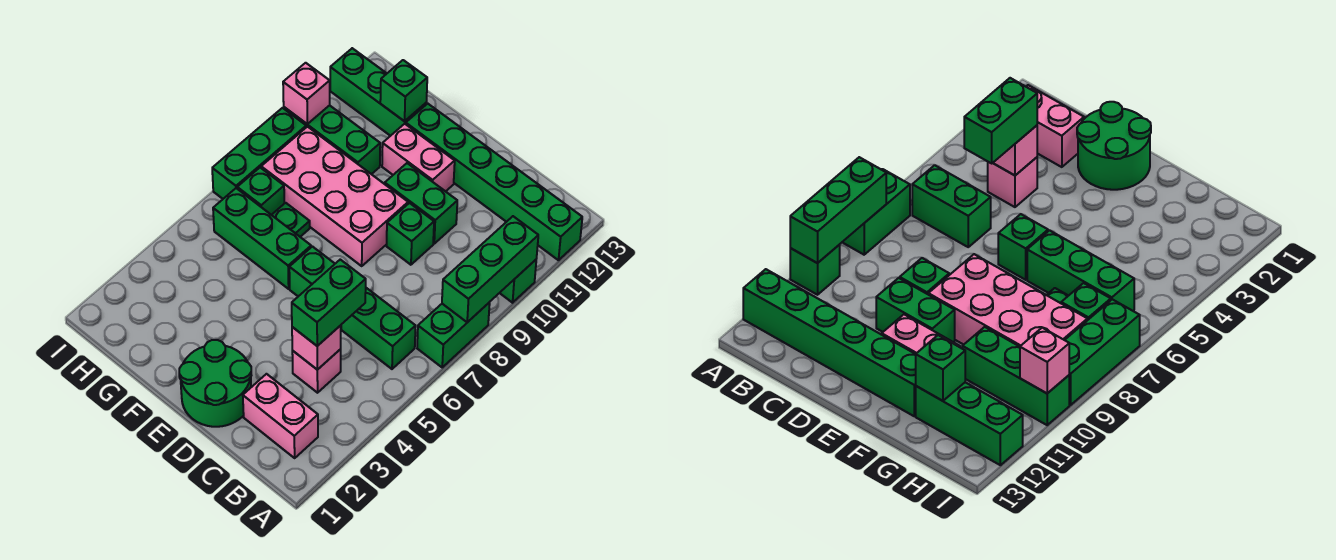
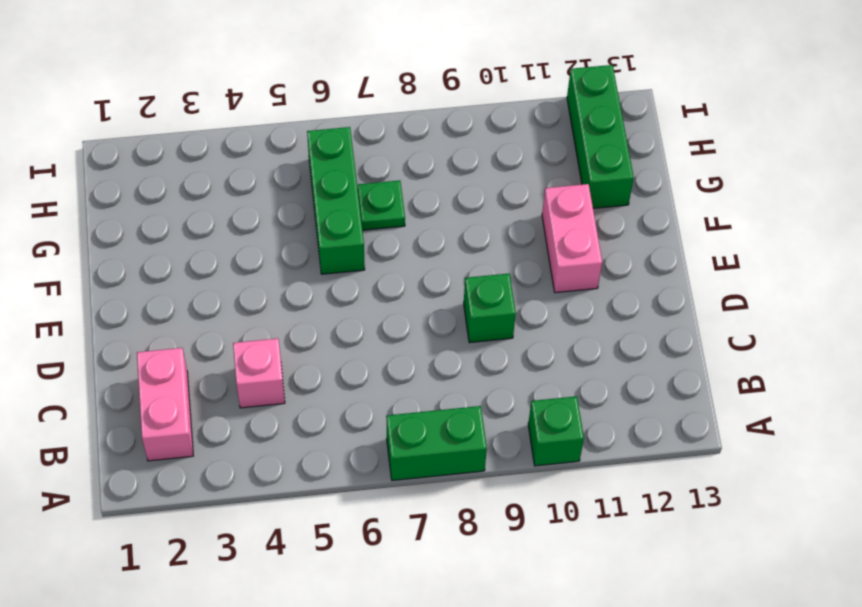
none -> green 1x6 brick [406,104,582,260]
none -> green 1x2 brick [341,288,416,369]
none -> green 2x2 round brick [179,340,251,427]

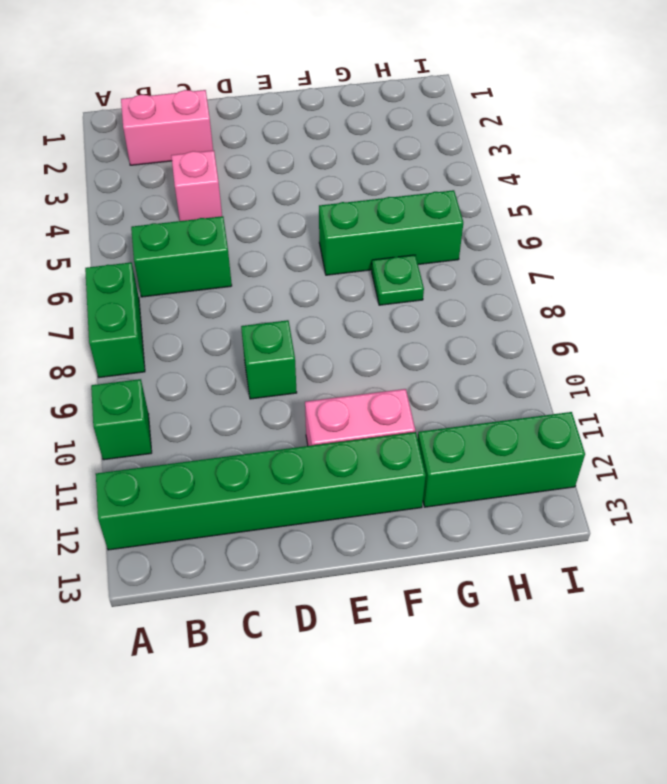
none -> green 2x2 round brick [179,340,251,427]
none -> green 1x2 brick [385,163,457,244]
none -> green 1x1 brick [289,247,335,296]

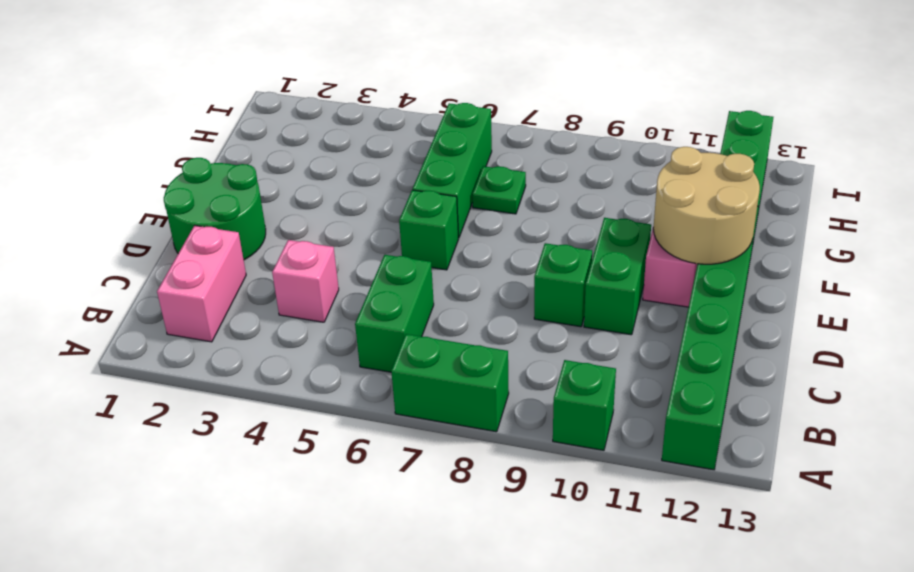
tan 2x2 round brick [653,147,760,264] -> none
none -> pink 2x4 brick [261,127,408,266]
none -> green 1x3 brick [284,105,380,174]
none -> green 1x1 brick [237,168,284,215]

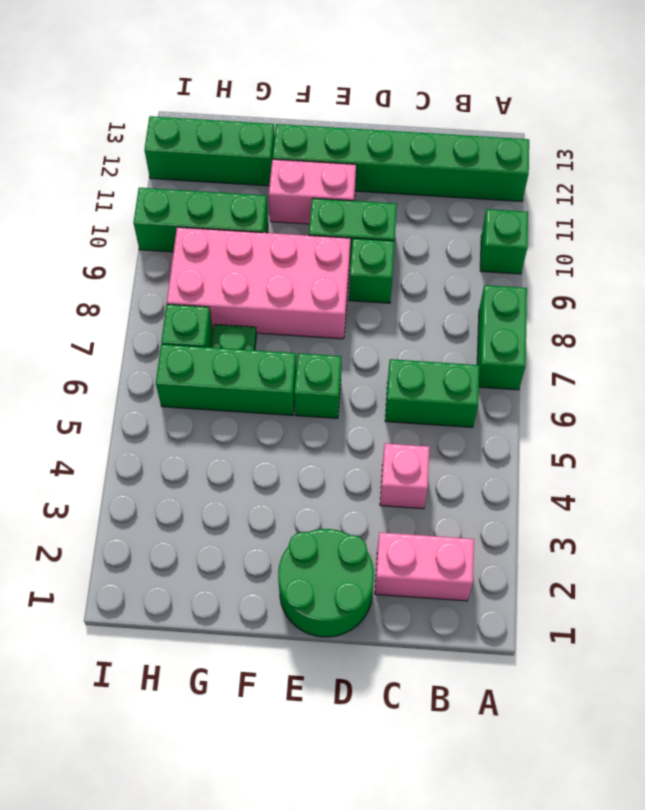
none -> green 1x3 brick [212,108,306,199]
none -> green 1x3 brick [442,216,538,322]
none -> pink 1x1 brick [292,326,341,370]

